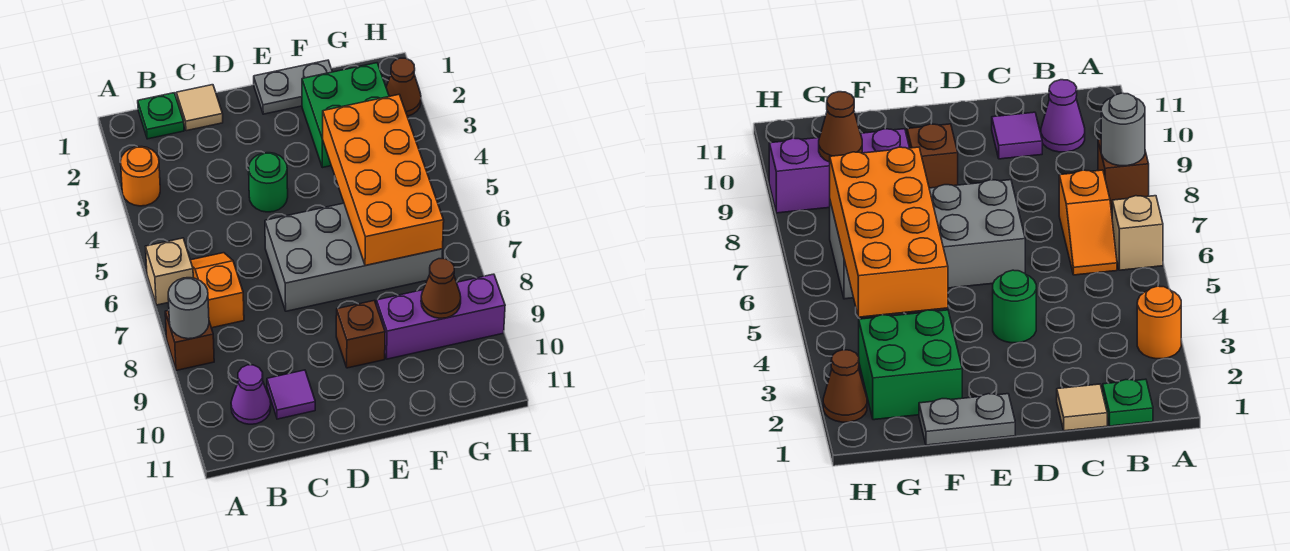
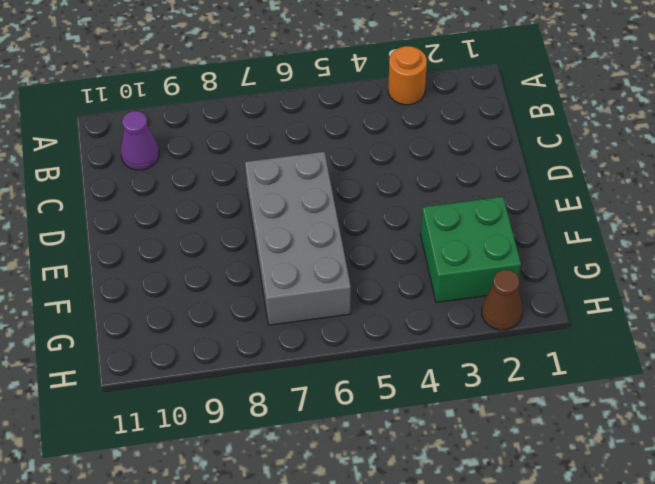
none -> tan 1x1 brick [145,238,193,305]
none -> brown 1x1 brick [165,310,214,370]
none -> green 1x1 plate [138,93,184,139]

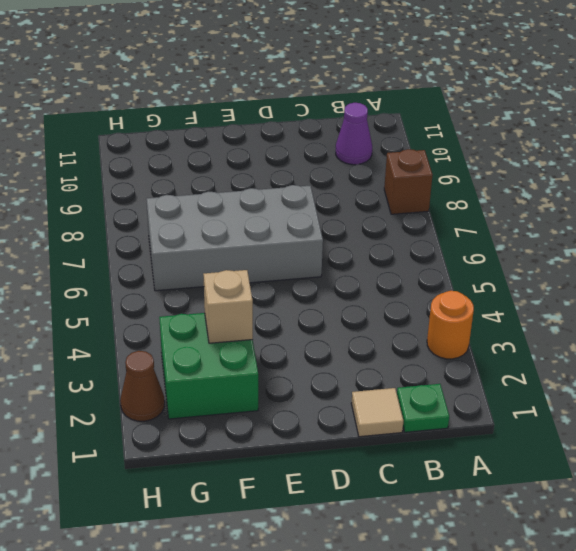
tan 1x1 brick [203,270,253,343] -> tan 1x1 brick moved to [145,238,193,305]
none -> orange 1x2 slope [190,253,244,328]
none -> purple 1x1 tile [267,370,315,419]
none -> green 1x1 round brick [249,153,288,212]

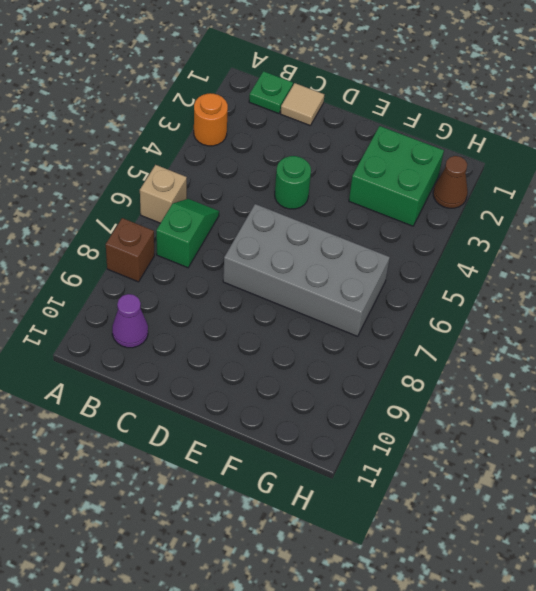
green 1x2 slope [156,199,219,268] -> orange 1x2 slope [190,253,244,328]
none -> purple 1x1 tile [267,370,315,419]
none -> grey 1x2 plate [254,60,332,114]
none -> brown 1x1 brick [336,301,385,368]

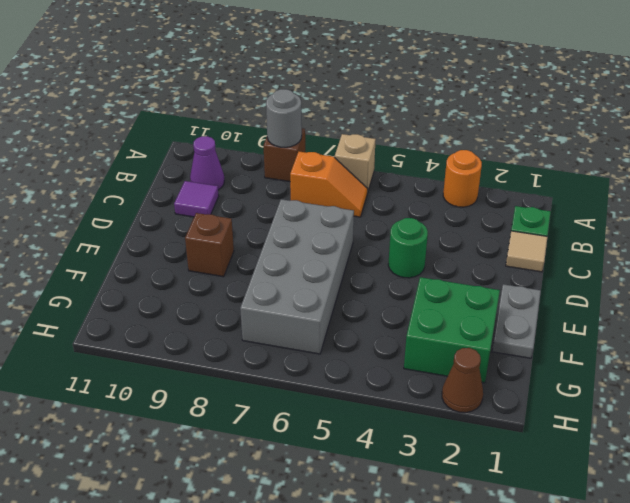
none -> purple 1x3 brick [376,274,505,359]
none -> orange 2x4 brick [323,95,444,266]
none -> brown 1x1 cone [421,259,461,318]

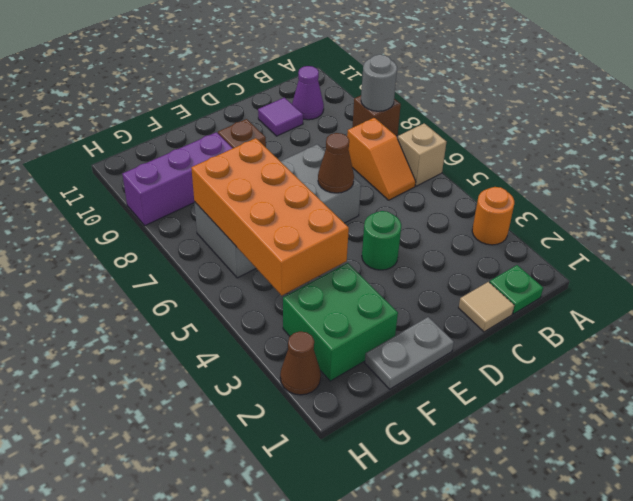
brown 1x1 cone [318,133,354,193] -> brown 1x1 cone moved to [421,259,461,318]

